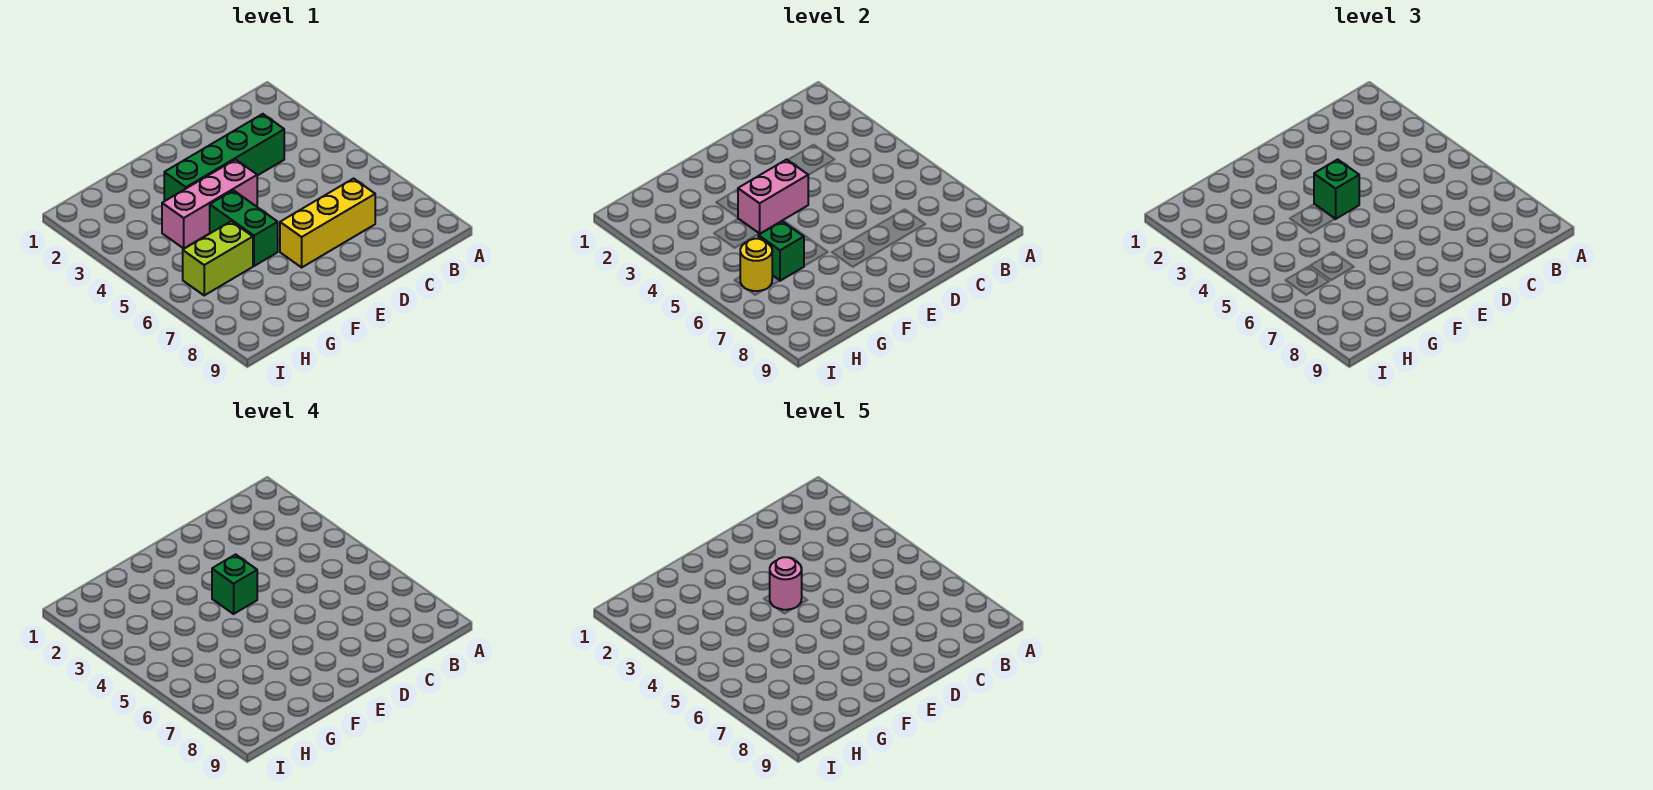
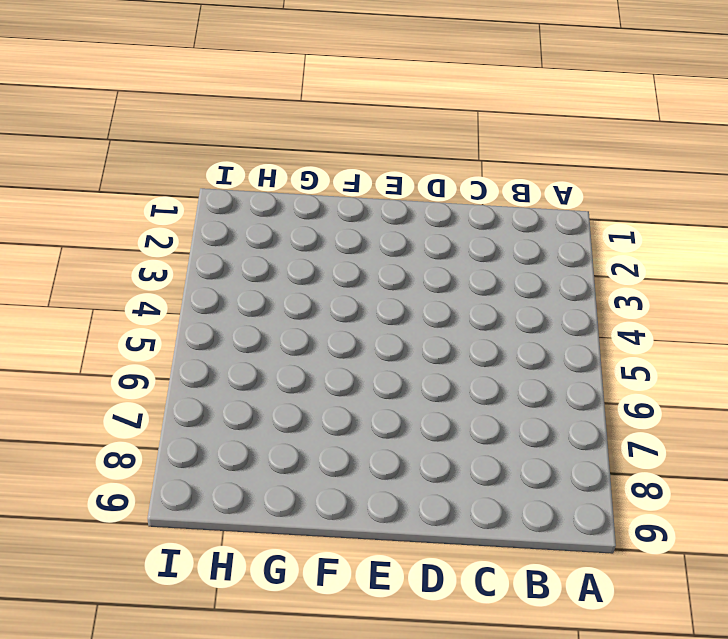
none -> green 1x4 brick [164,114,284,201]
none -> yellow 1x3 brick [280,179,375,267]

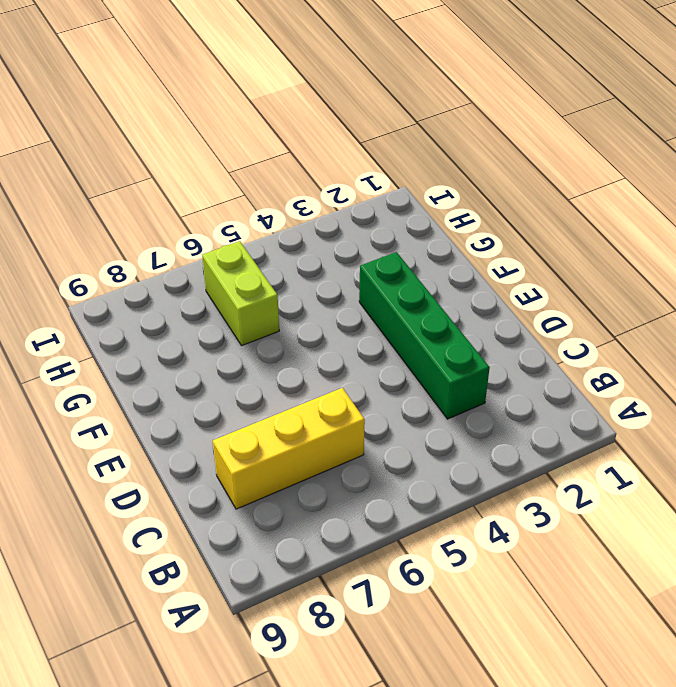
yellow 1x3 brick [213,388,365,509] -> yellow 1x3 brick turned to [280,179,375,267]
none -> pink 1x3 brick [162,159,257,248]
none -> green 1x2 brick [210,190,278,266]

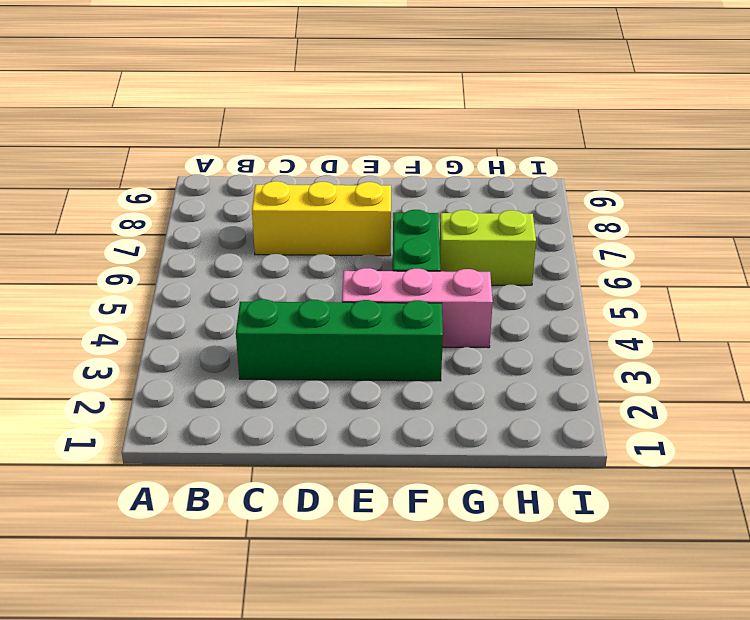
none -> pink 1x2 brick [738,159,808,234]
none -> green 1x1 brick [758,221,804,281]

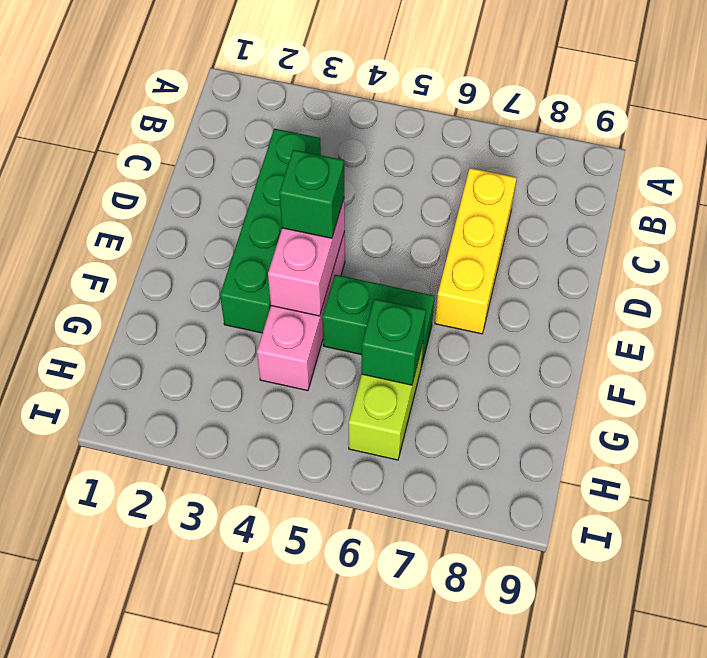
none -> yellow 1x1 round brick [740,239,772,291]
none -> green 1x1 brick [212,554,257,614]

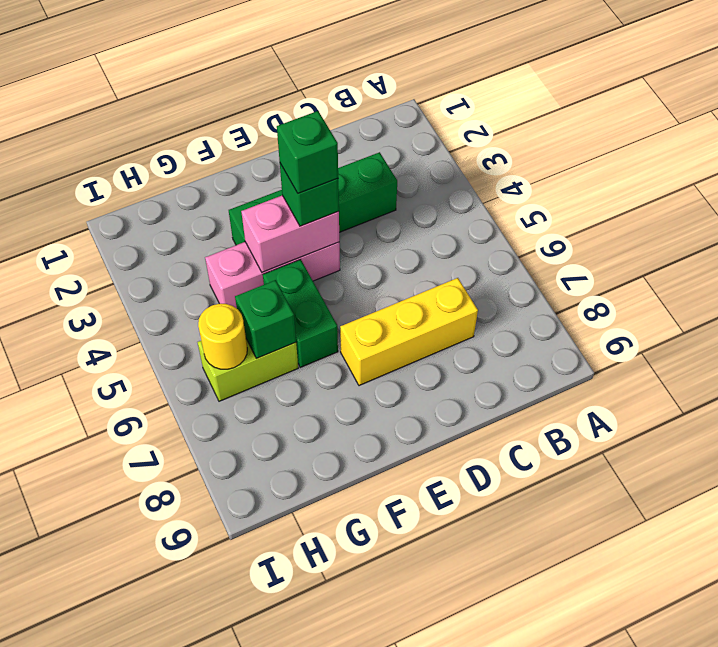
none -> pink 1x1 round brick [770,557,802,610]

